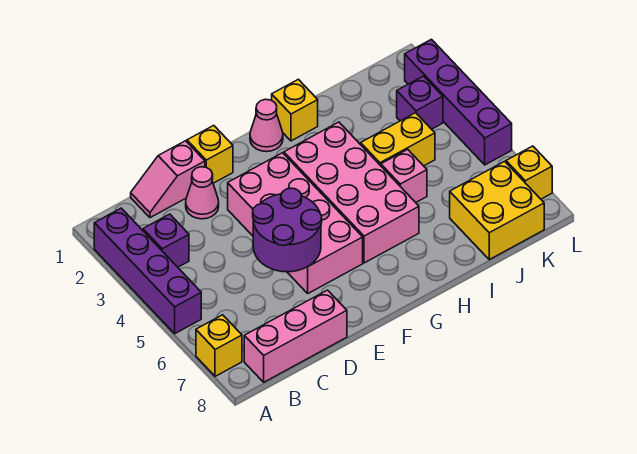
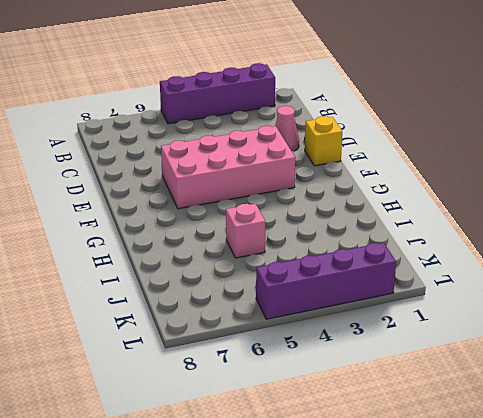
none -> yellow 1x1 brick [196,315,242,376]
none -> purple 1x1 brick [143,214,189,267]
none -> pink 1x3 brick [244,290,347,382]

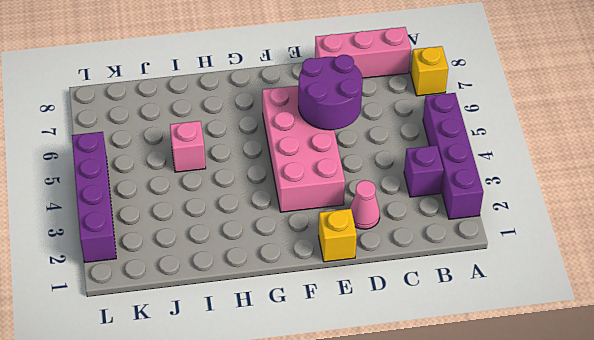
none -> pink 1x2 slope [131,141,205,218]
none -> pink 1x1 cone [250,99,283,152]
none -> pink 2x4 brick [284,122,419,263]

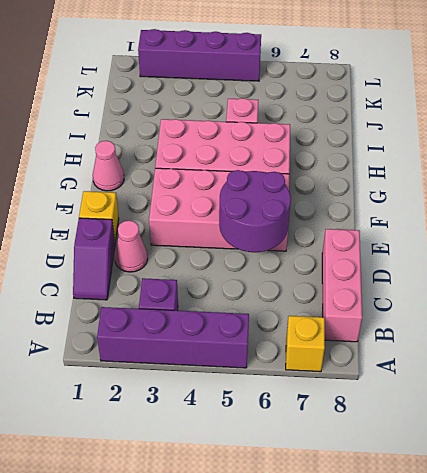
purple 1x2 slope [73,218,115,300] -> pink 1x2 slope [131,141,205,218]
none -> yellow 1x1 brick [272,79,318,141]
none -> yellow 1x2 brick [361,113,435,166]
none -> yellow 2x2 brick [450,161,544,260]

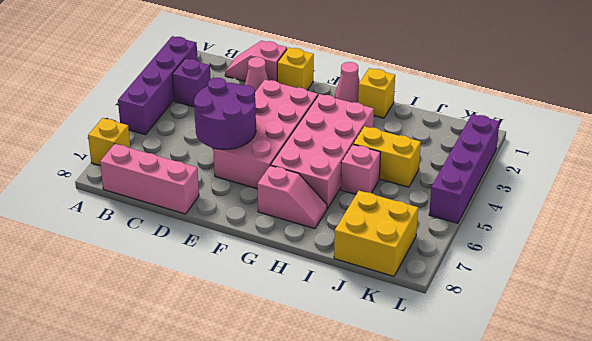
pink 1x2 slope [257,165,327,229] -> none
none -> purple 1x1 brick [397,76,443,129]
none -> yellow 1x1 brick [506,146,552,199]

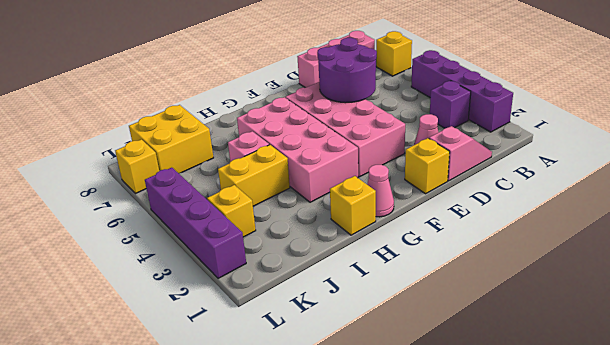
yellow 1x1 brick [207,185,256,237] -> purple 1x1 brick [397,76,443,129]

